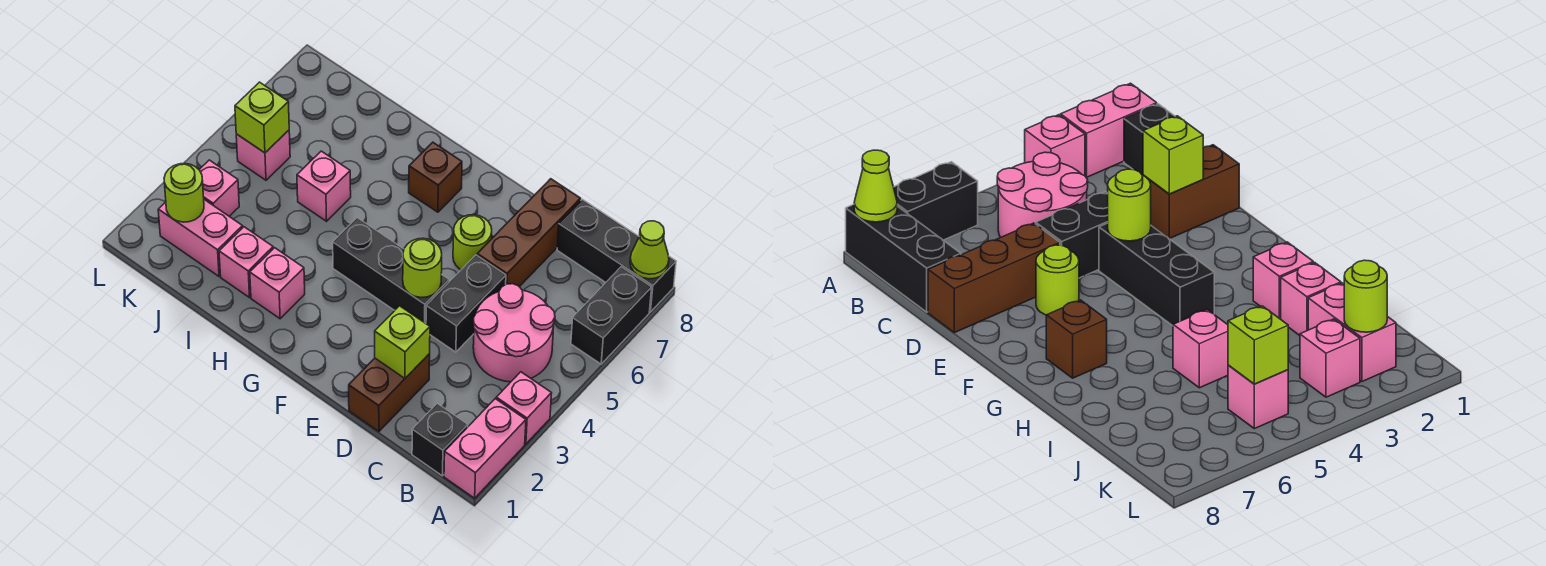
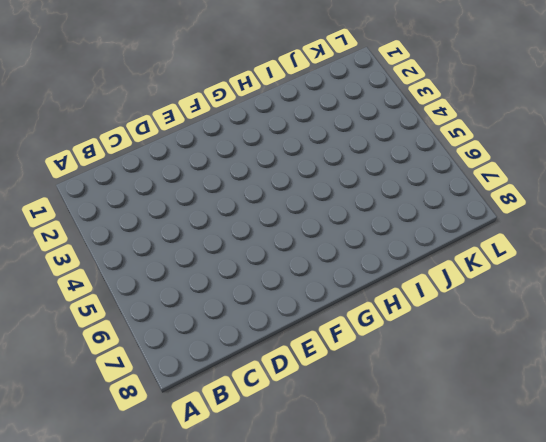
none -> pink 1x2 brick [444,399,526,498]
none -> pink 1x1 brick [496,372,552,444]
none -> black 1x2 brick [571,267,652,364]

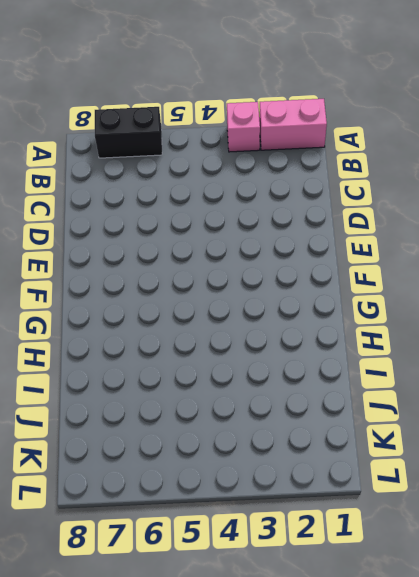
none -> black 1x3 brick [557,199,676,312]
none -> black 1x1 brick [412,404,468,476]
none -> pink 2x2 round brick [473,284,555,382]

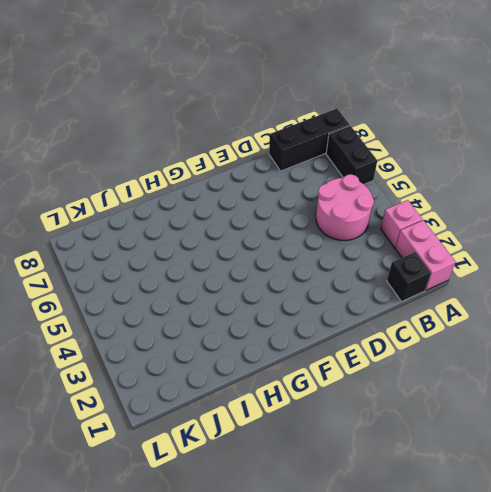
none -> brown 1x2 brick [349,354,430,432]
none -> black 1x2 brick [426,255,506,352]
none -> brown 1x3 brick [477,179,581,287]

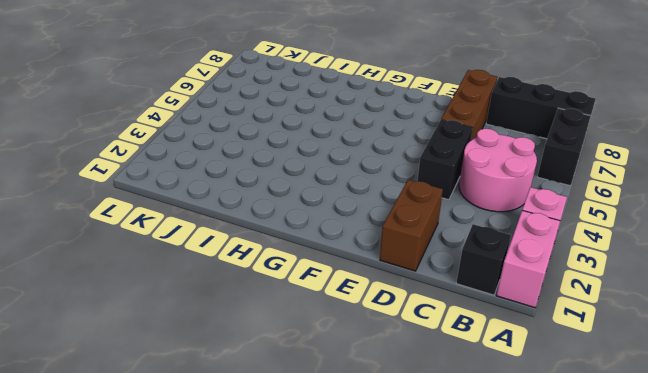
none -> black 1x3 brick [333,218,449,323]
none -> lime 1x1 round brick [453,215,492,270]
none -> brown 1x1 brick [409,142,462,212]

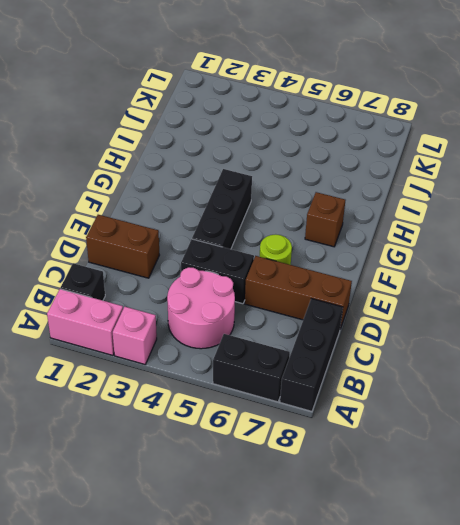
none -> pink 1x1 brick [250,248,305,319]
none -> pink 1x1 brick [219,227,273,298]
none -> pink 1x1 brick [297,151,351,221]

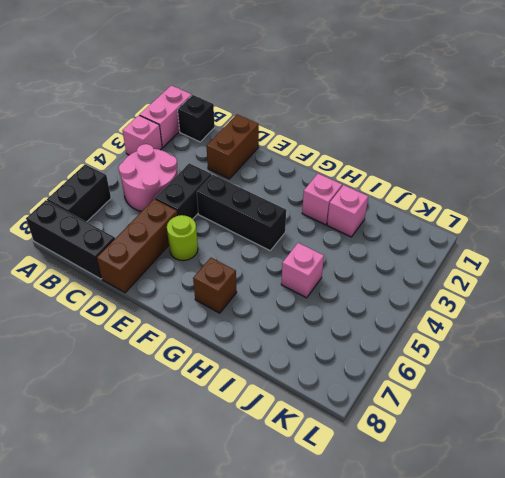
none -> pink 1x2 brick [158,200,243,276]
none -> pink 1x1 brick [199,160,239,216]
none -> pink 1x1 brick [236,130,290,180]

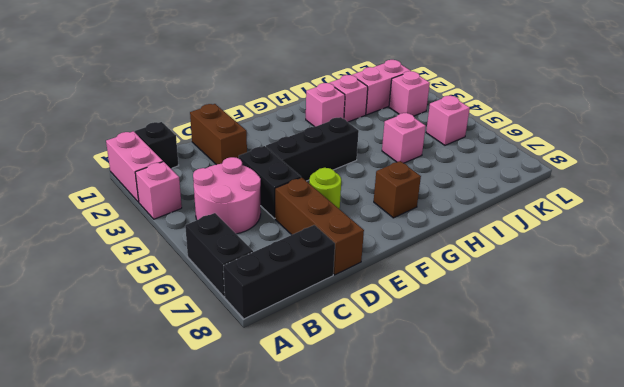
none -> lime 1x1 cone [630,221,669,279]
none -> lime 1x1 brick [375,306,430,378]
none -> lime 1x1 round brick [403,238,442,297]

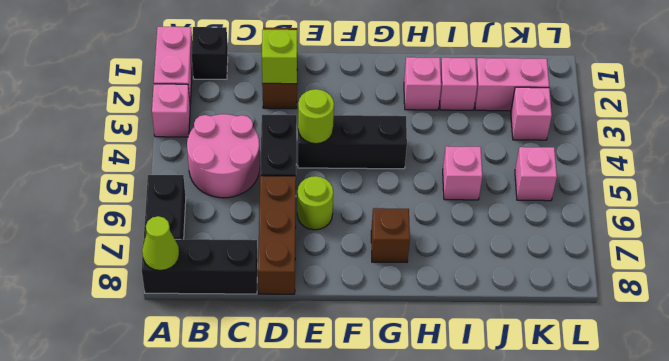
none -> lime 1x1 round brick [164,163,204,222]
none -> lime 1x1 brick [235,82,289,153]

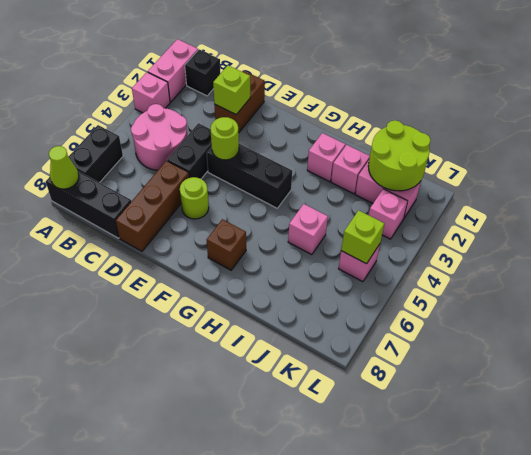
lime 2x2 round brick [368,120,430,191] -> lime 1x1 round brick [164,163,204,222]

